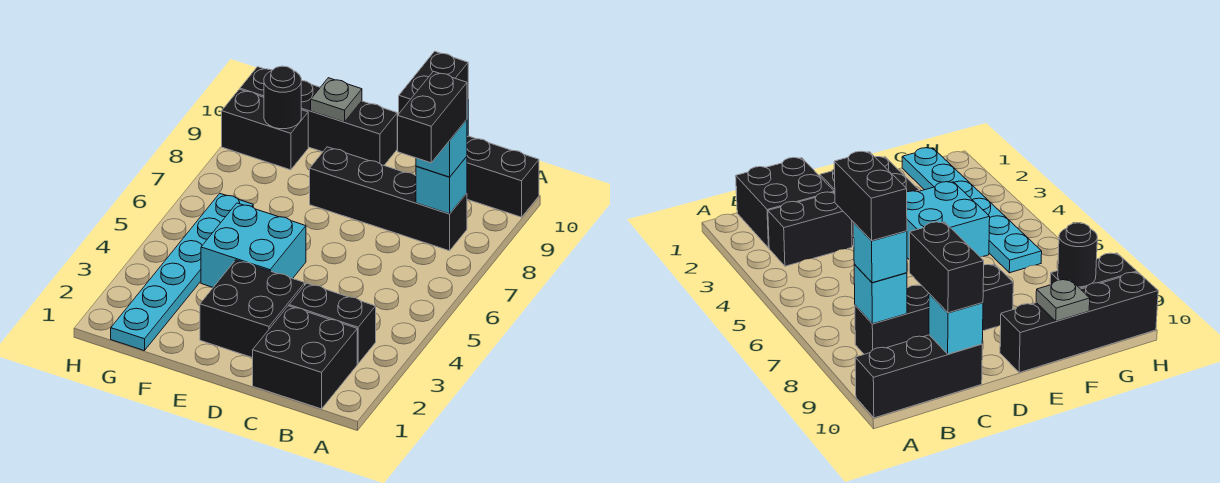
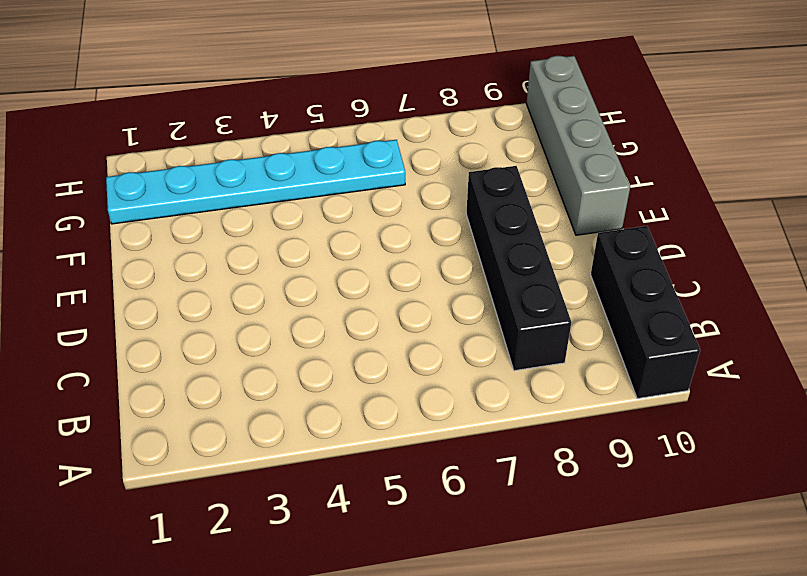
grey 1x4 brick [526,56,630,235] -> black 1x4 brick [240,67,397,165]
none -> black 2x2 brick [253,306,357,409]
none -> black 1x2 brick [289,283,376,364]
none -> black 2x2 brick [200,260,305,358]

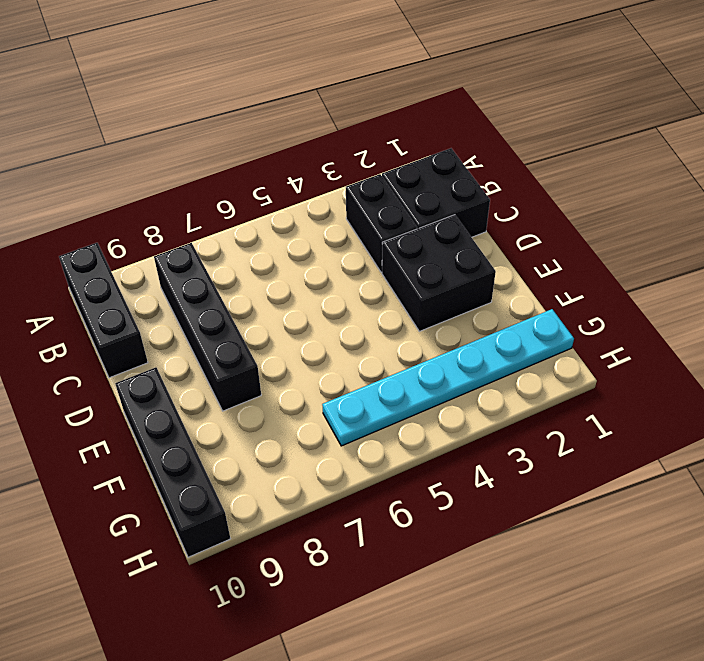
none -> cyan 2x2 brick [201,203,306,287]
none -> black 1x2 brick [222,89,308,170]
none -> cyan 1x1 brick [416,157,467,214]

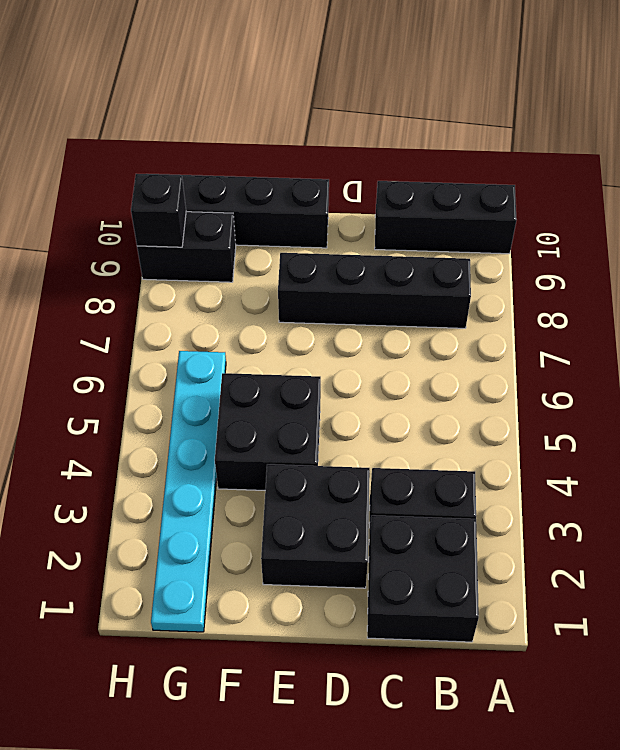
black 2x2 brick [215,373,321,490] -> cyan 2x2 brick [201,203,306,287]
black 1x1 brick [131,174,186,247] -> none
none -> cyan 1x1 brick [416,157,467,214]
none -> cyan 1x1 brick [929,294,983,354]
none -> grey 1x1 plate [311,78,362,122]

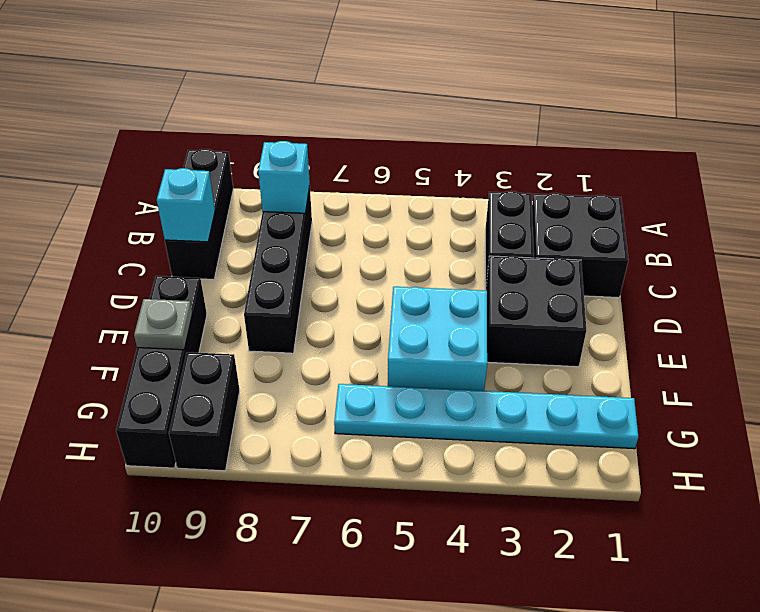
none -> black 1x1 round brick [264,66,301,129]
none -> cyan 1x1 brick [416,120,467,177]
none -> black 1x2 brick [399,51,468,113]

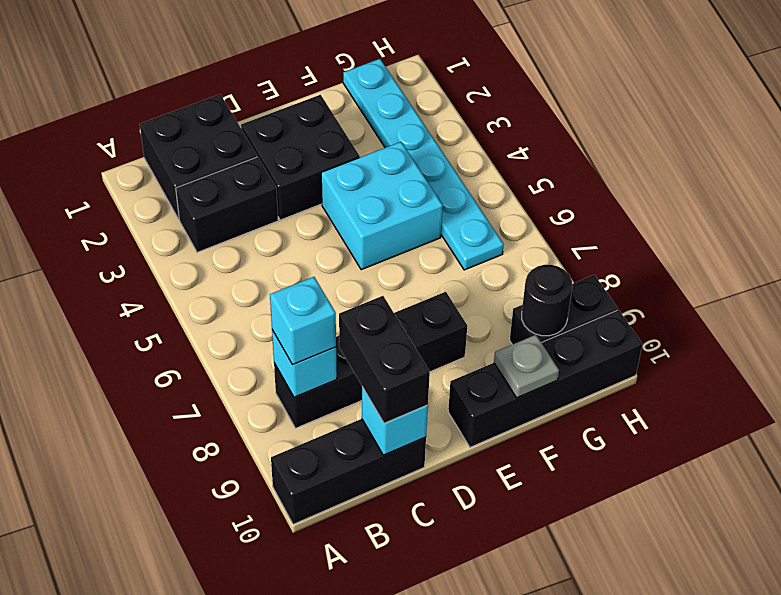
none -> black 1x2 brick [397,71,467,163]

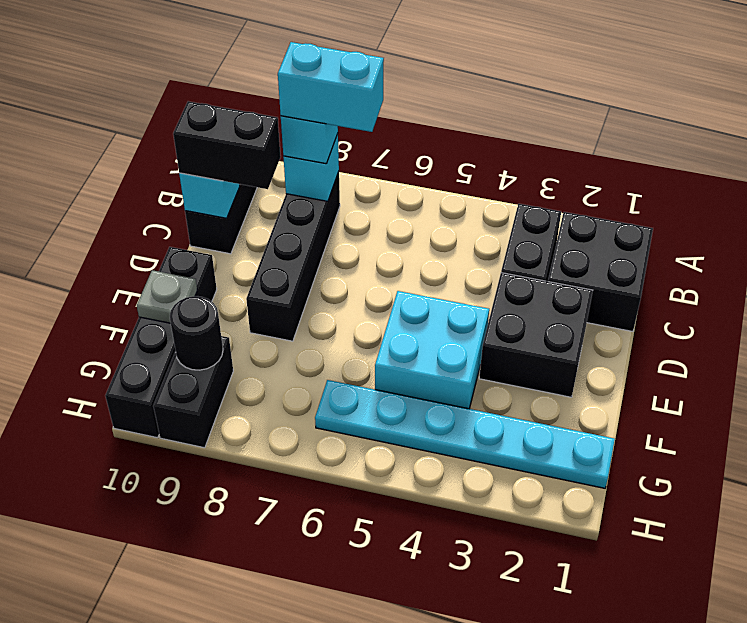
cyan 1x2 brick [278,42,384,132] -> black 1x2 brick [397,71,467,163]

